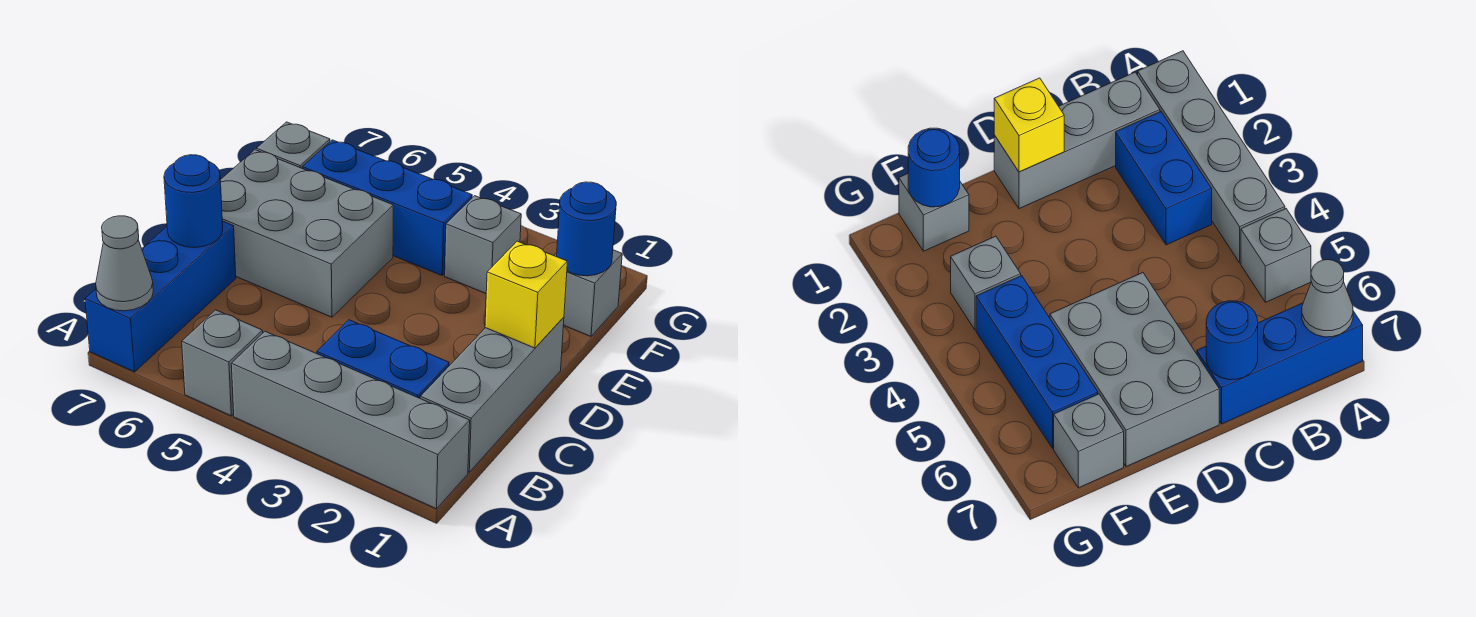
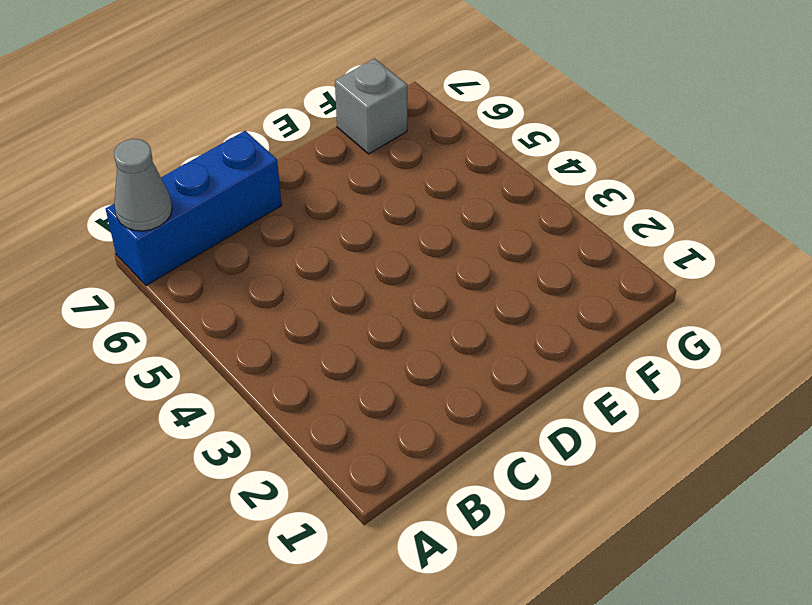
none -> grey 1x4 brick [231,331,470,509]
none -> grey 1x1 brick [182,310,263,416]
none -> grey 1x3 brick [420,317,564,472]

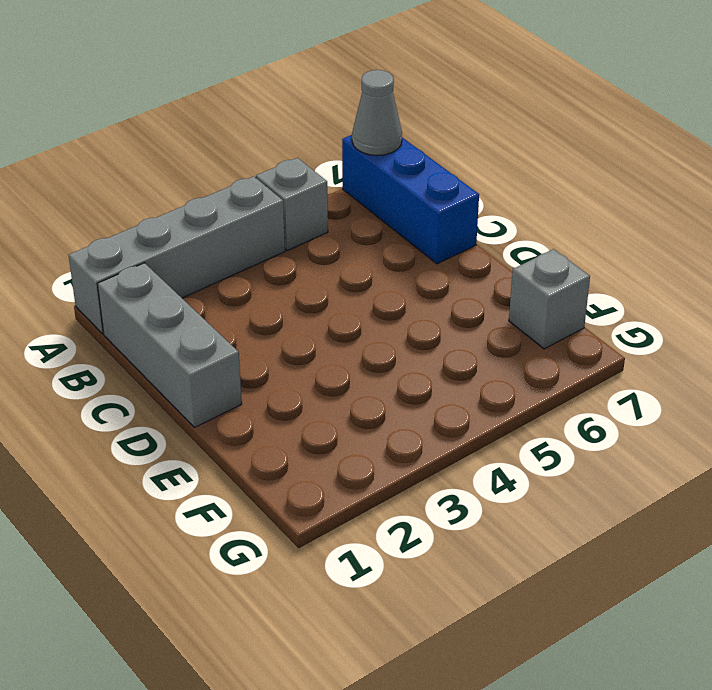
none -> blue 1x2 brick [317,320,449,398]
none -> grey 2x3 brick [221,150,393,317]
none -> grey 1x1 brick [554,250,622,336]

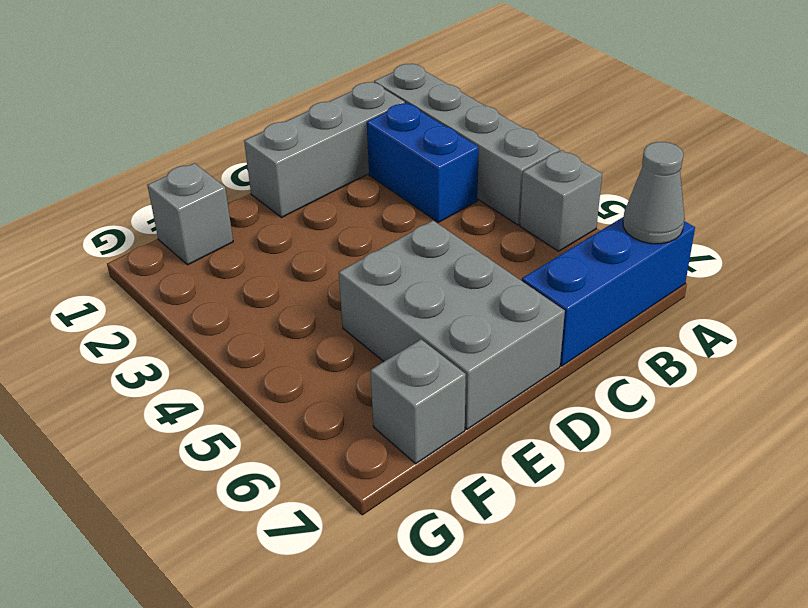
none -> grey 1x1 brick [445,196,521,293]
none -> blue 1x3 brick [303,140,472,275]
none -> blue 1x1 round brick [164,155,223,247]

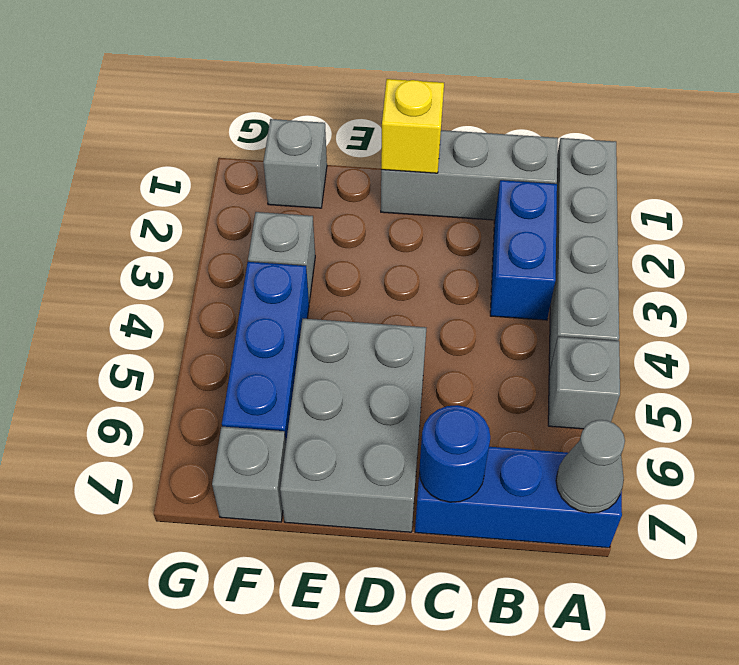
none -> blue 1x1 round brick [557,182,616,276]

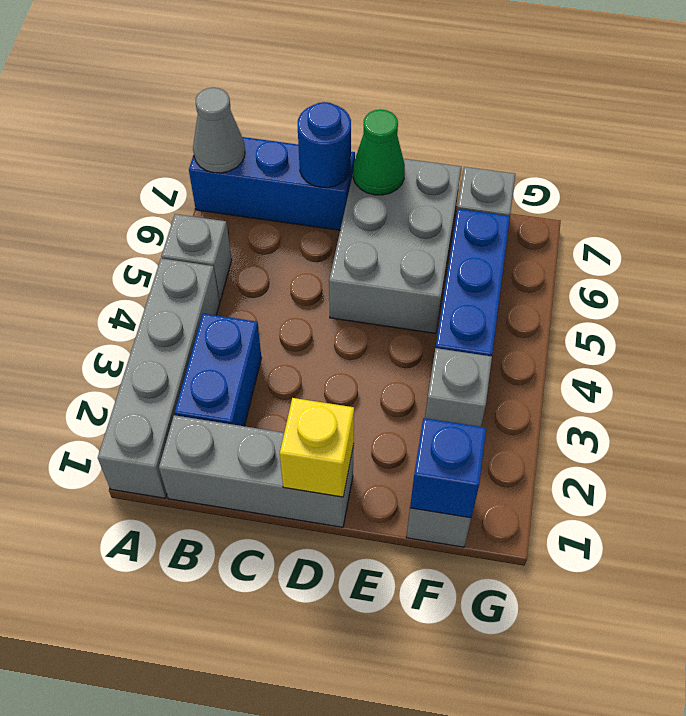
green 1x1 cone [353,110,405,195] -> none
blue 1x1 brick [410,418,486,518] -> blue 1x1 round brick [557,182,616,276]

